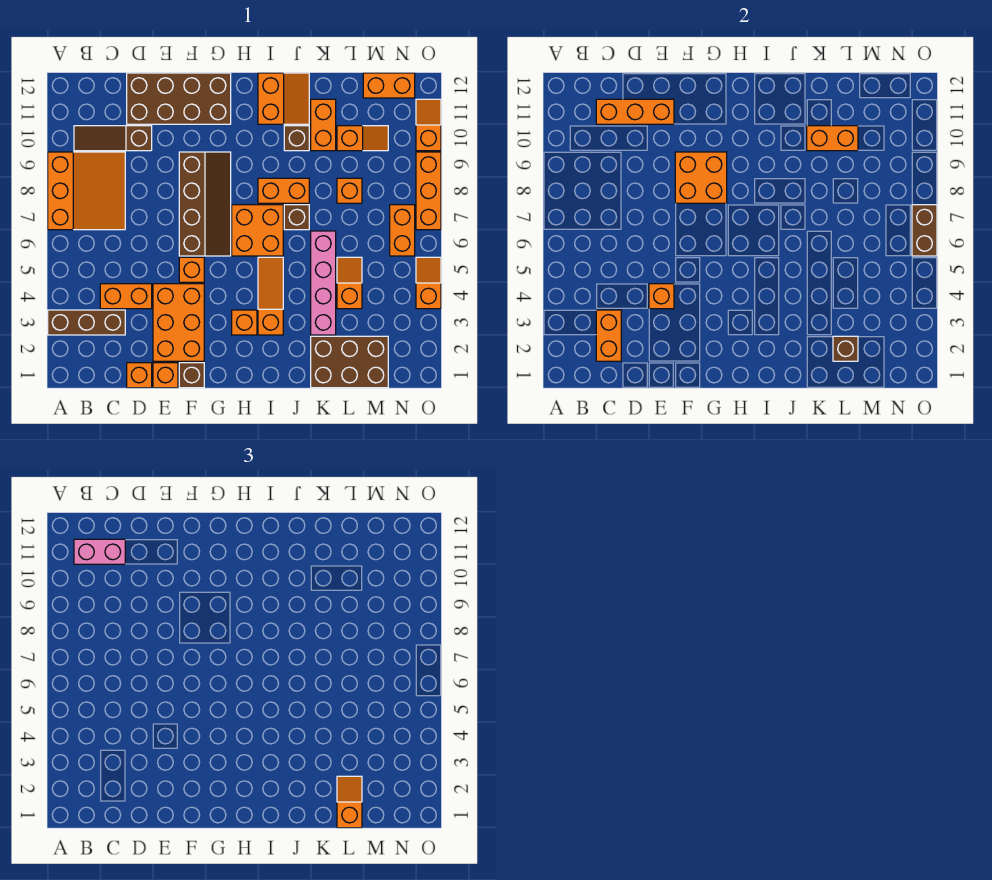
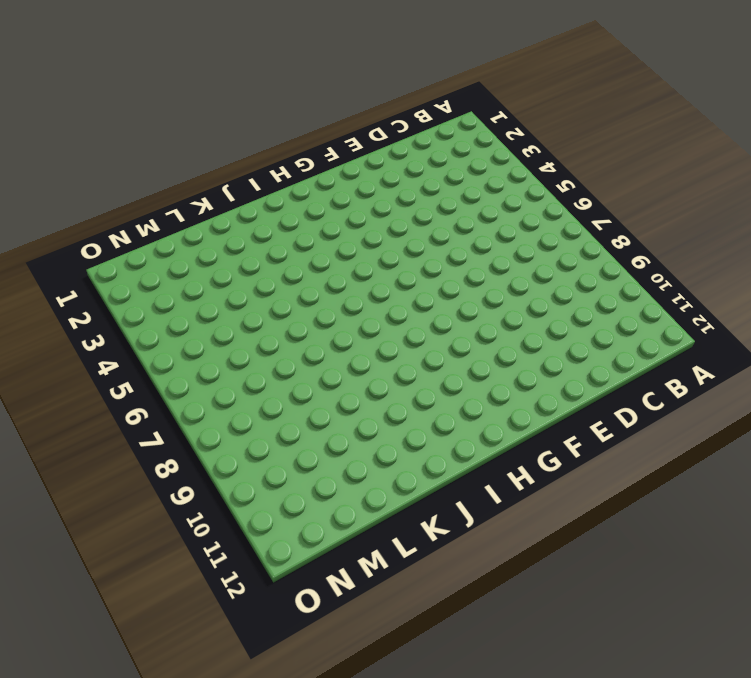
none -> brown 1x3 brick [48,310,125,335]
none -> orange 3x3 slope [48,152,125,230]
none -> brown 1x3 slope [74,126,152,151]
none -> orange 1x2 brick [100,284,152,309]

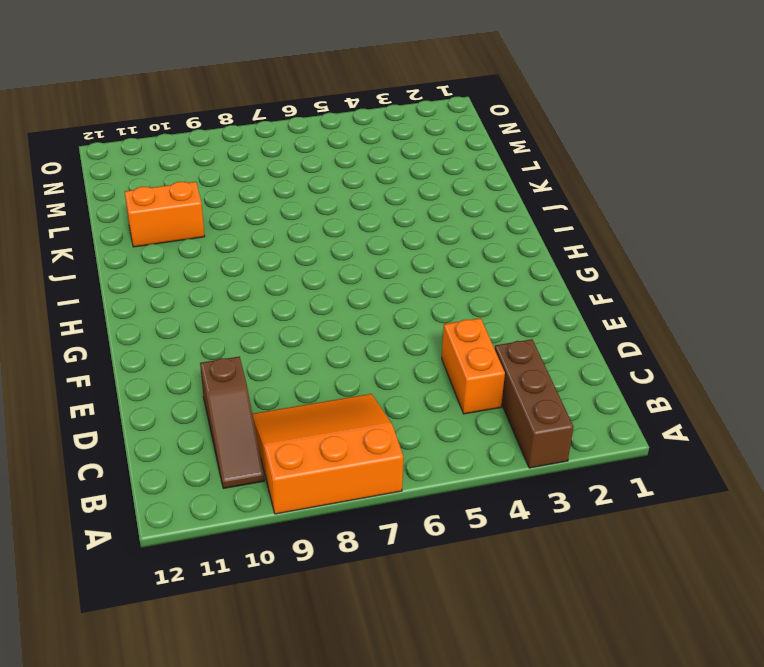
none -> orange 1x1 brick [127,363,152,388]
none -> brown 2x4 brick [127,73,231,124]
none -> orange 1x1 brick [153,363,178,388]
none -> orange 2x3 brick [153,284,204,361]

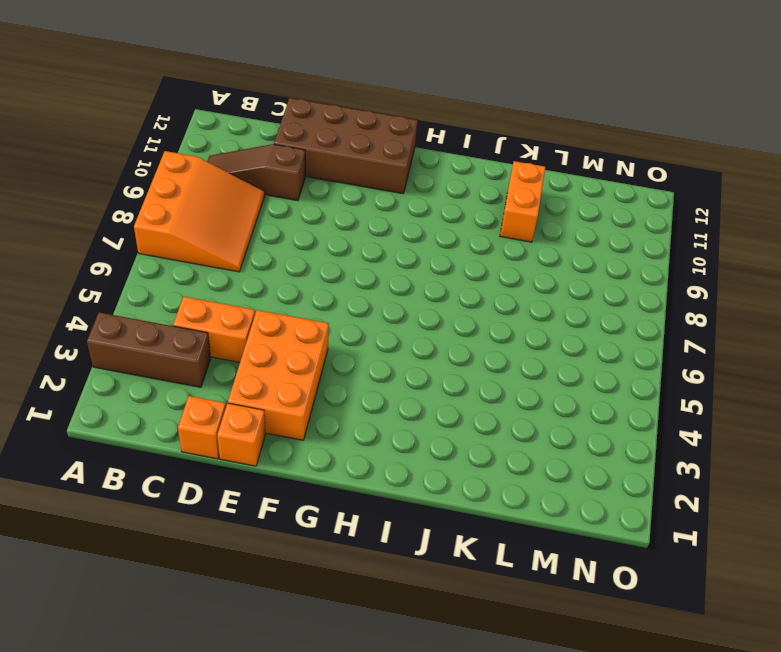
none -> brown 1x1 brick [179,363,204,388]
none -> orange 1x1 brick [179,257,204,282]
none -> brown 2x4 slope [179,152,231,256]
none -> orange 1x1 brick [232,310,257,335]

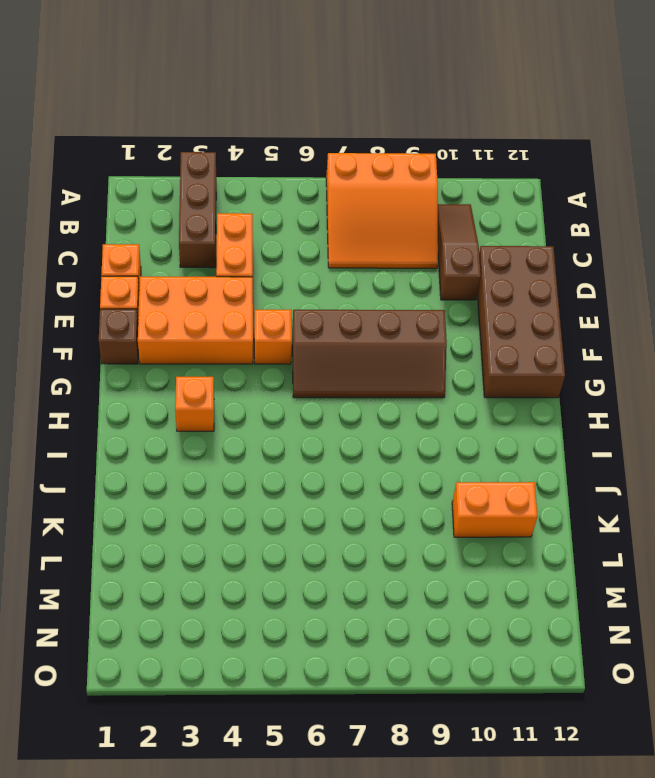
none -> orange 2x2 brick [232,205,283,256]
none -> orange 1x3 slope [258,257,283,335]
none -> orange 1x2 brick [258,178,309,203]
none -> orange 2x2 slope [258,73,309,124]

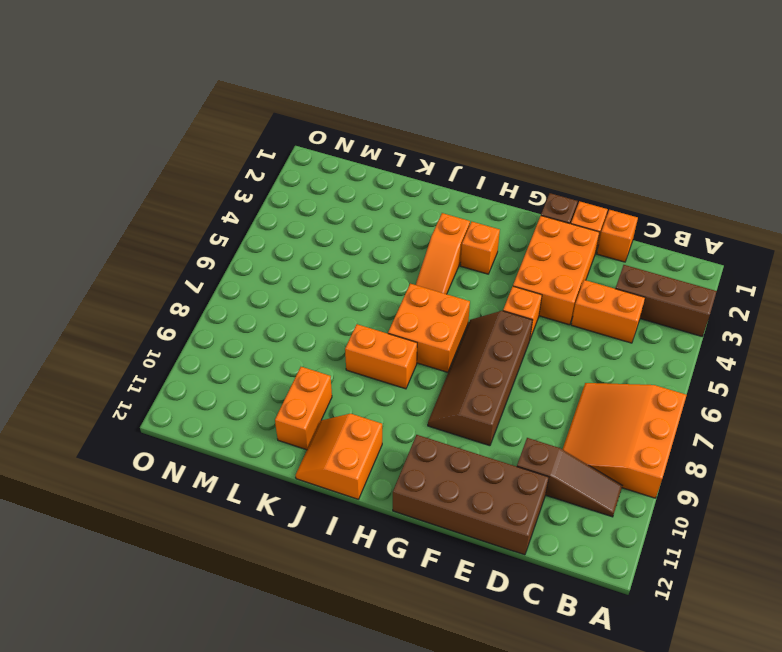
none -> brown 1x1 brick [284,205,309,230]
none -> brown 1x1 brick [284,126,309,151]
none -> brown 2x3 brick [311,336,388,388]
none -> pink 1x4 brick [311,231,336,335]

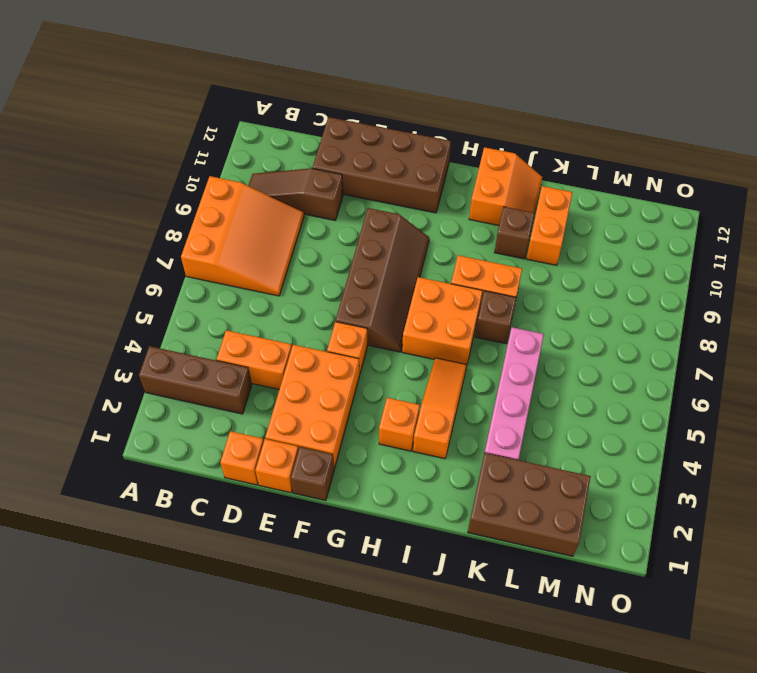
none -> orange 1x2 slope [337,257,362,309]
none -> orange 1x1 brick [337,178,362,203]
none -> orange 1x2 slope [337,126,388,151]
none -> orange 1x2 brick [363,73,415,98]

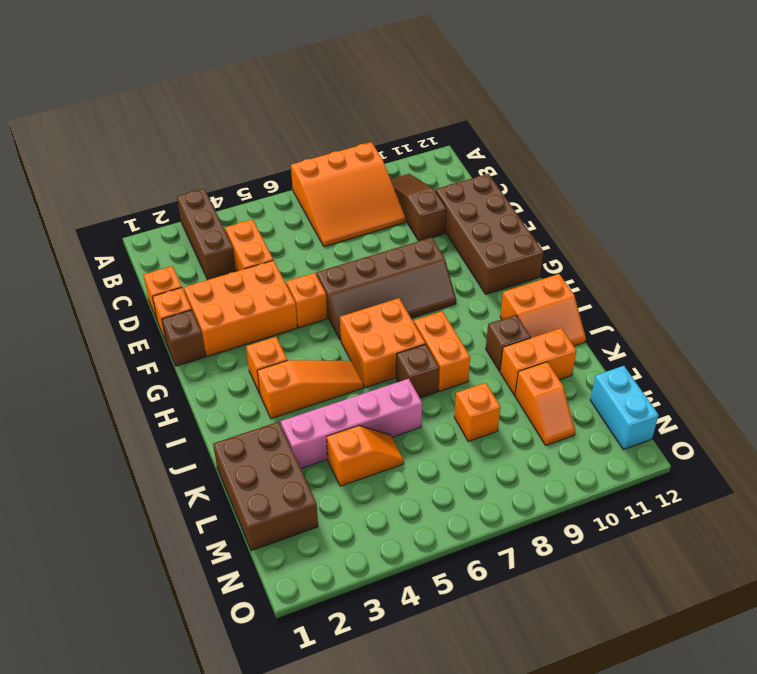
cyan 1x2 brick [590,366,659,450] -> orange 1x2 brick [363,73,415,98]
none -> orange 1x2 brick [390,205,415,256]
none -> orange 1x2 slope [416,257,441,309]
none -> orange 1x3 brick [416,152,441,230]
none -> orange 1x2 slope [416,99,441,151]

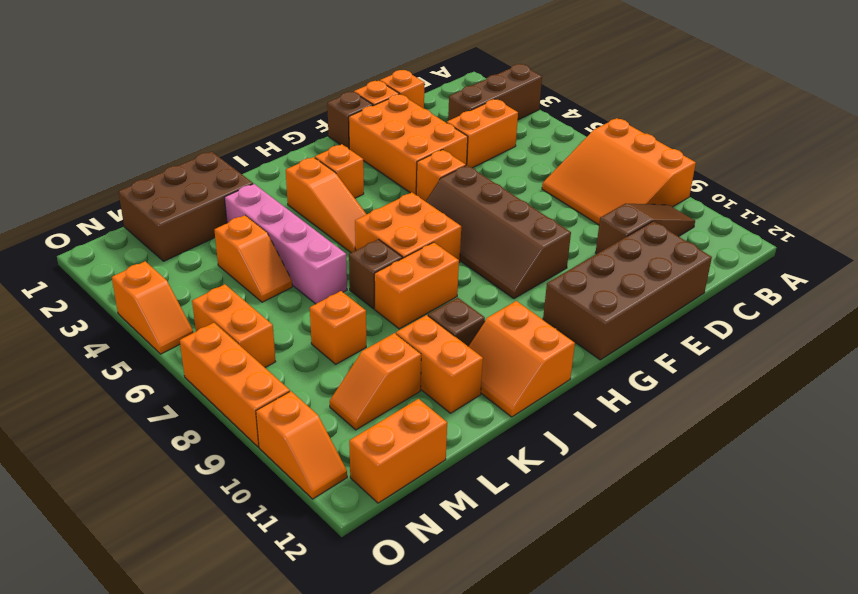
none -> orange 1x2 brick [596,310,621,361]
none -> orange 1x3 brick [596,99,674,124]
none -> orange 1x1 brick [649,284,674,309]
none -> orange 2x2 brick [675,152,727,203]

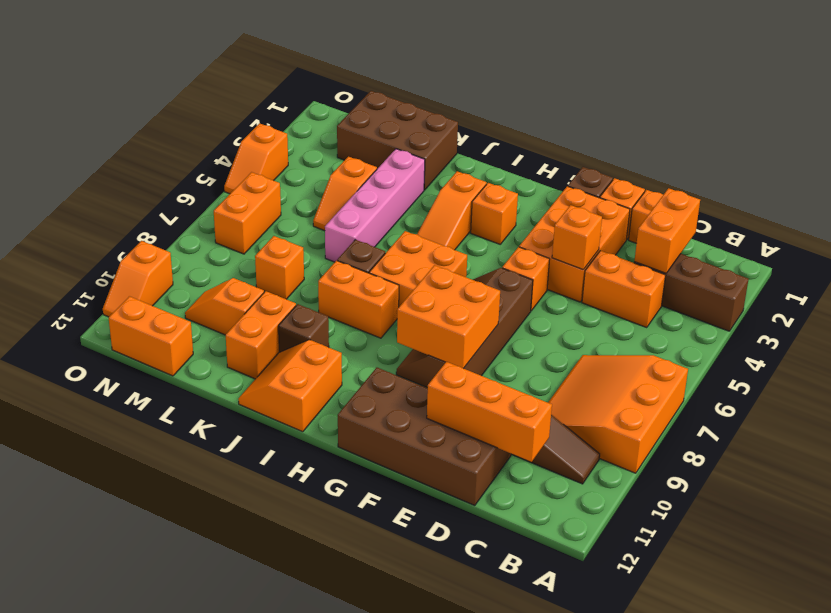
none -> orange 1x3 brick [416,152,441,230]
none -> orange 1x2 brick [807,126,858,151]
none -> brown 1x1 brick [833,336,858,361]
none -> brown 1x2 brick [912,205,937,256]

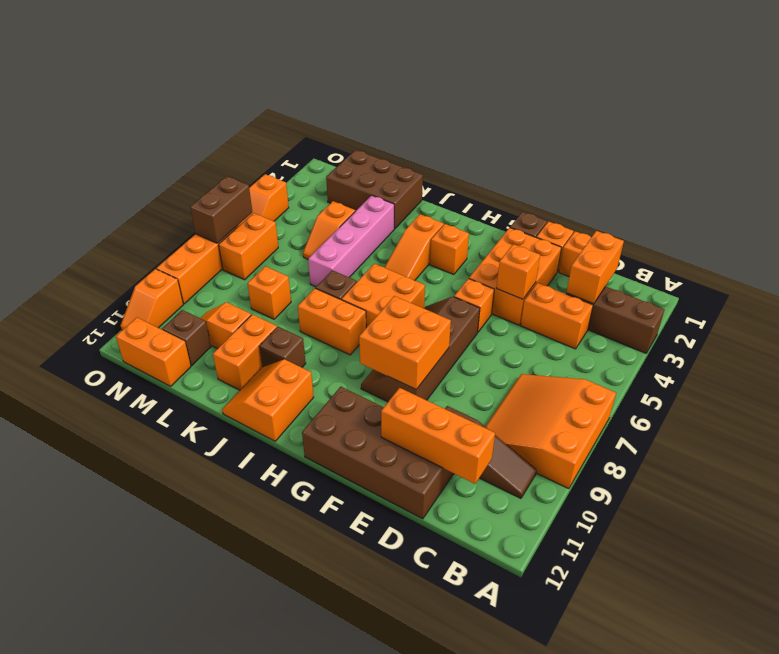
brown 1x1 brick [162,310,211,366] -> brown 1x1 brick moved to [833,336,858,361]
none -> orange 1x2 brick [807,126,858,151]
none -> pink 1x2 brick [74,539,125,564]
none -> orange 1x2 slope [337,776,362,828]

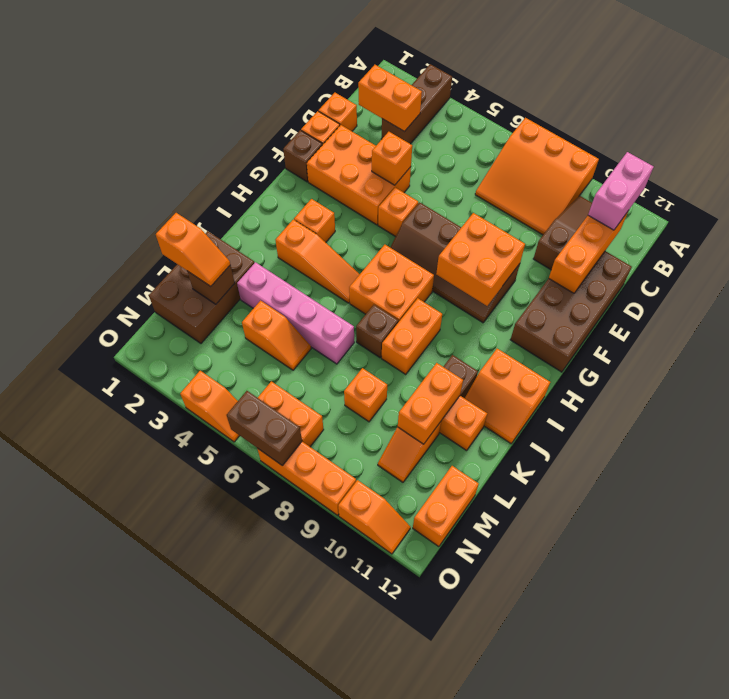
none -> orange 1x2 brick [100,284,152,309]

